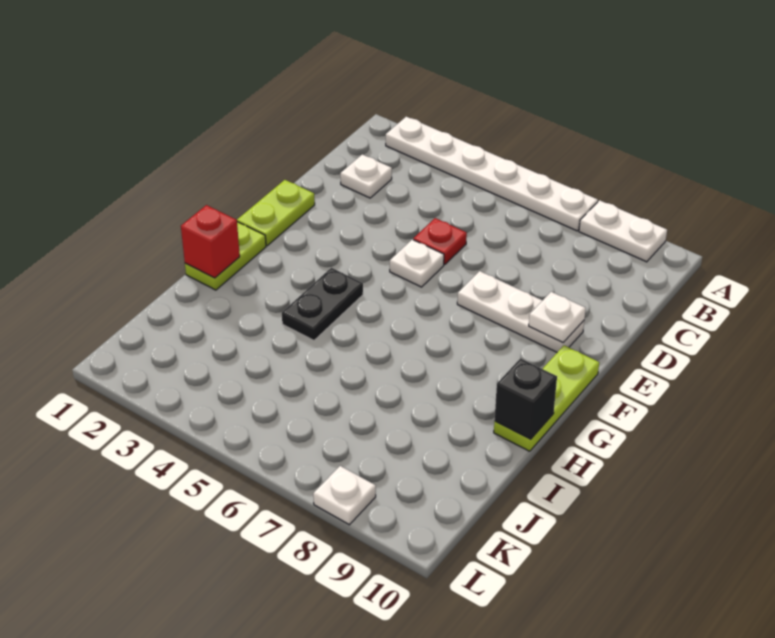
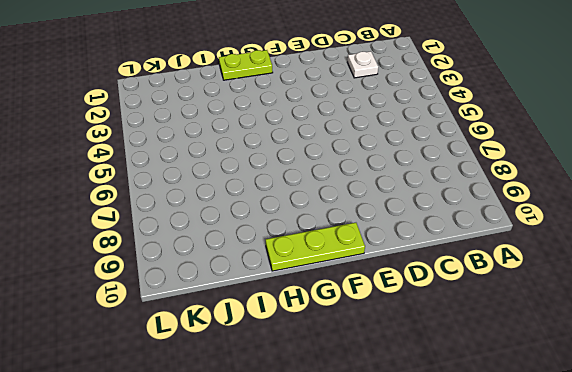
none -> white 1x6 plate [386,117,598,231]
none -> white 1x2 plate [579,200,667,262]
none -> red 1x1 plate [413,218,467,265]

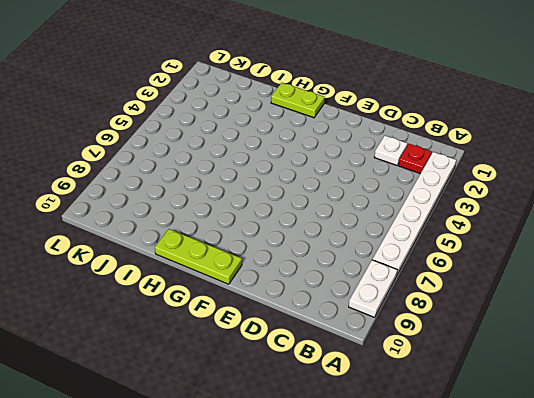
red 1x1 plate [399,144,432,174] -> red 1x1 plate moved to [413,218,467,265]
none -> lime 1x2 plate [237,180,315,246]
none -> white 1x1 plate [390,239,444,287]
none -> white 1x3 plate [457,271,584,352]

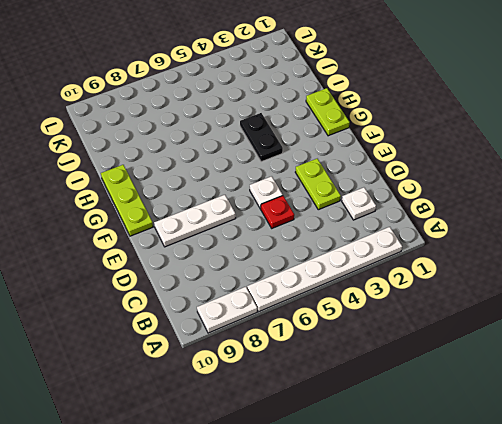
lime 1x2 plate [295,159,341,210] -> lime 1x2 plate moved to [237,180,315,246]
none -> white 1x1 plate [313,466,376,525]
none -> white 1x1 plate [529,292,586,343]
none -> red 1x1 brick [181,205,240,278]

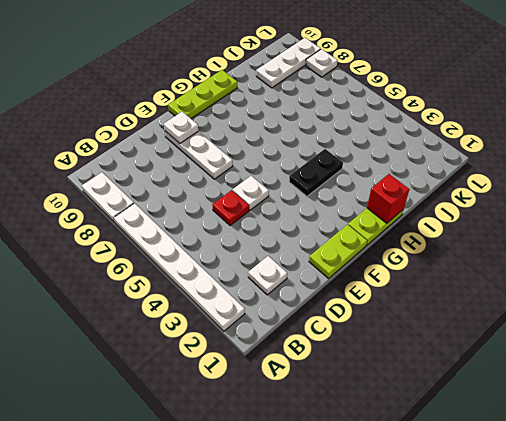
white 1x3 plate [256,38,321,88] -> none
none -> black 1x1 brick [494,358,557,439]

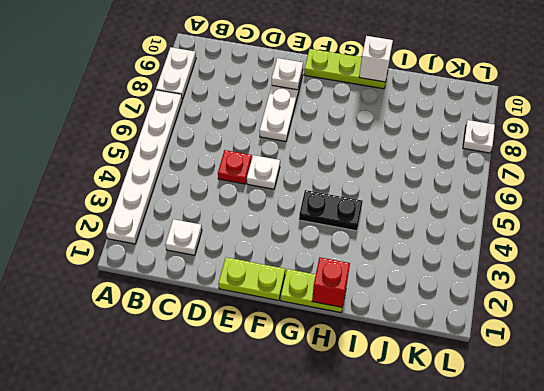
white 1x1 brick [359,36,393,82] -> black 1x1 brick [494,358,557,439]

